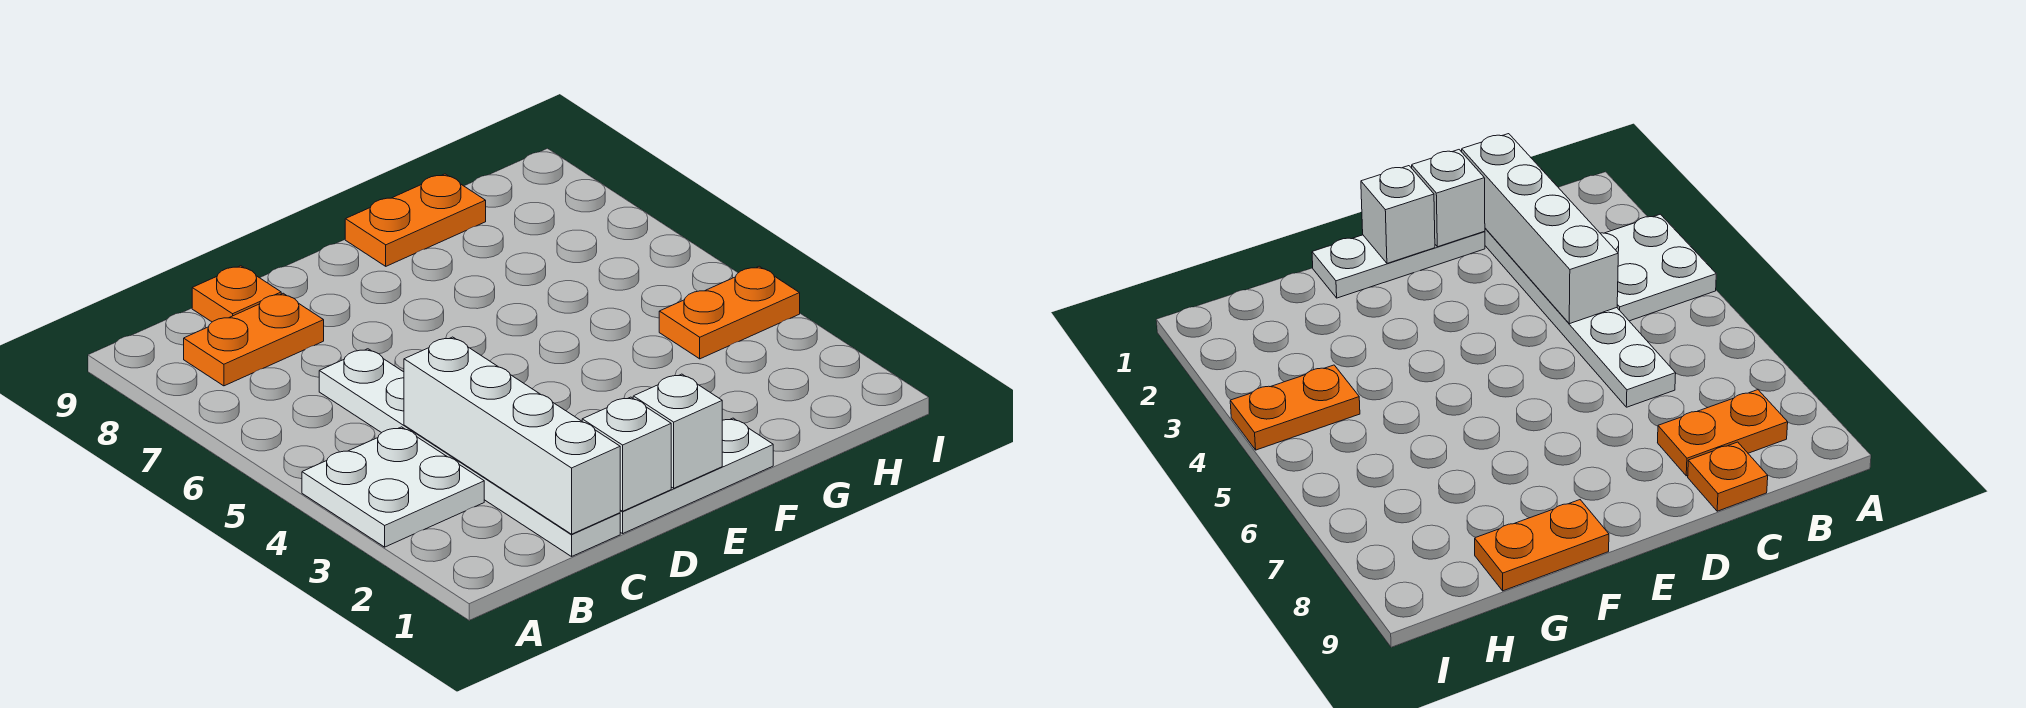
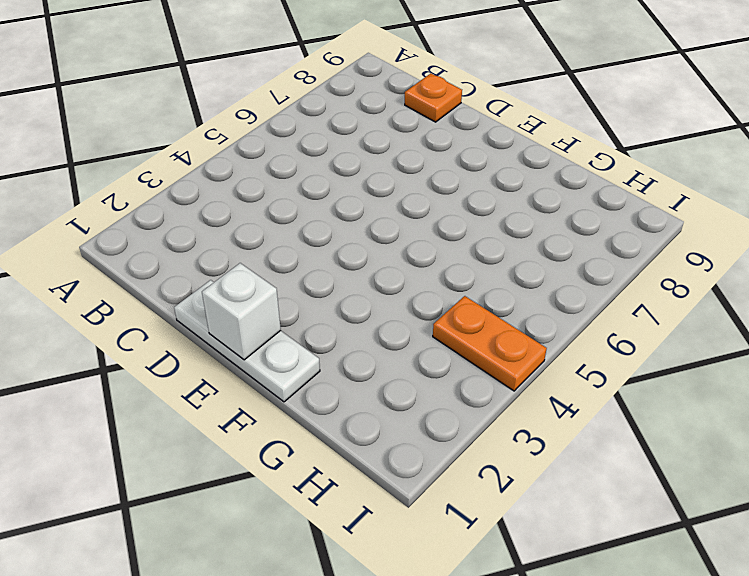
none -> white 2x2 plate [302,427,484,547]
none -> orange 1x2 plate [184,293,324,386]

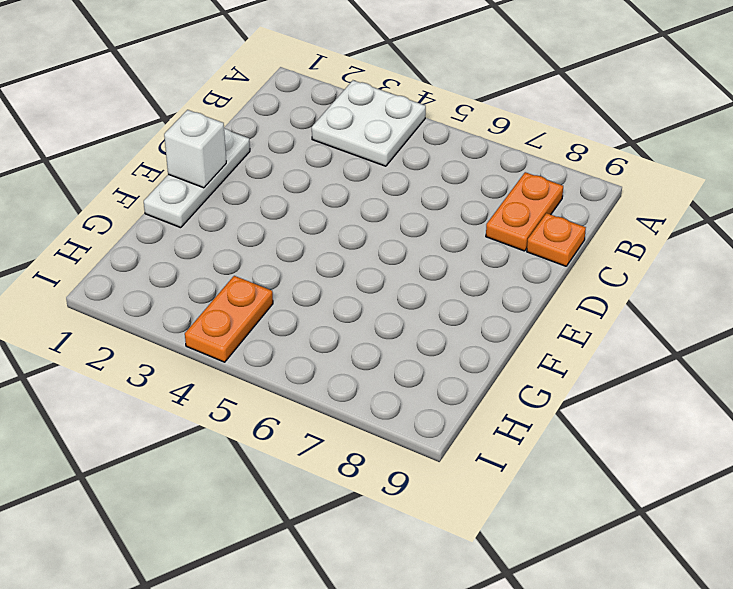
none -> white 1x6 plate [319,349,620,556]
none -> orange 1x2 plate [345,174,486,266]

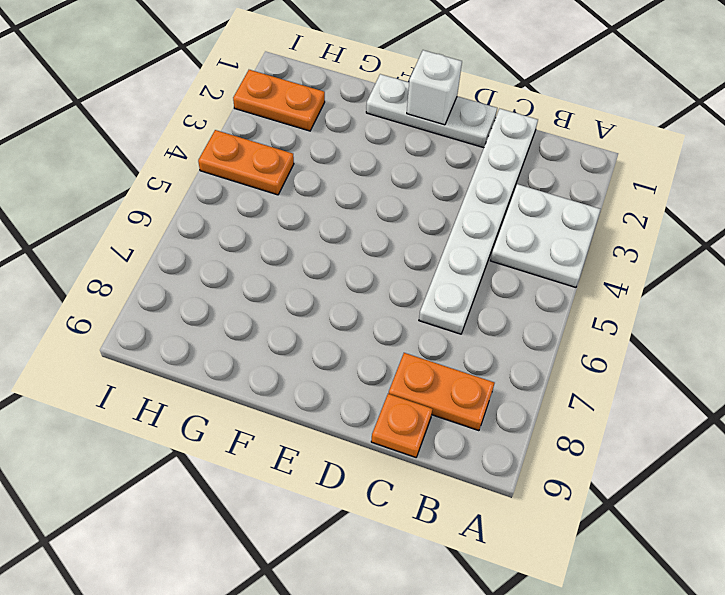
orange 1x2 plate [233,70,325,131] -> orange 1x2 plate moved to [345,174,486,266]
none -> white 1x4 brick [404,337,620,534]
none -> white 1x1 brick [582,397,671,511]

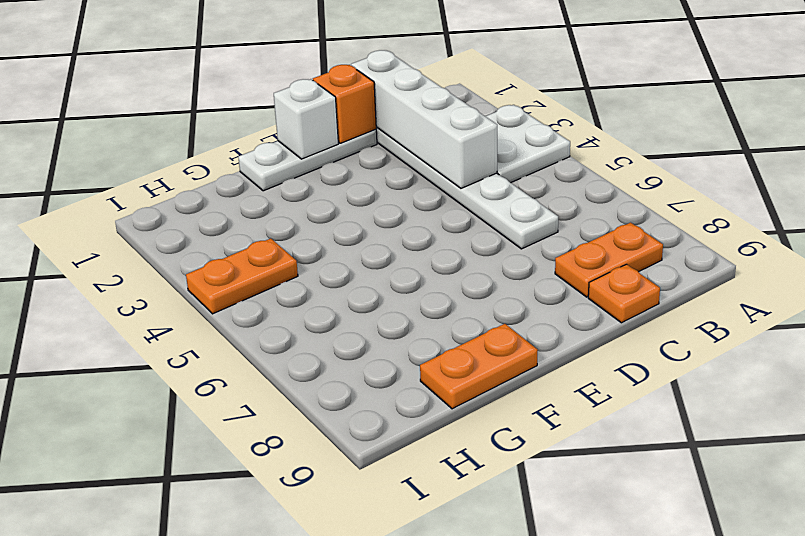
orange 1x1 brick [313,65,376,143] -> white 1x1 brick [582,397,671,511]

